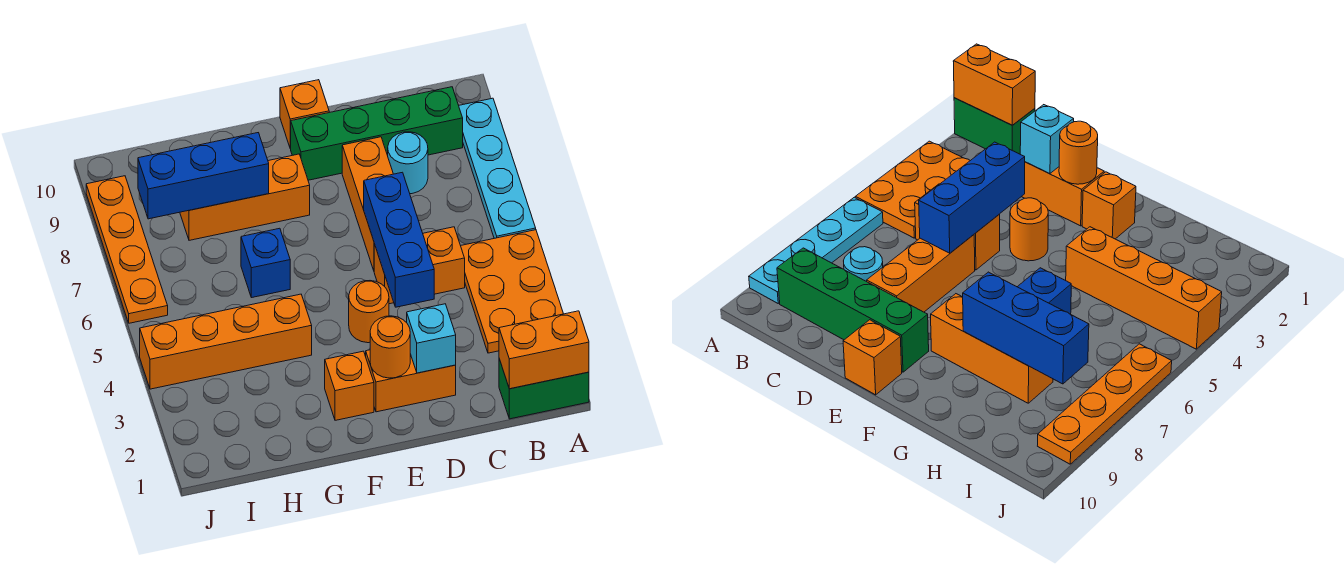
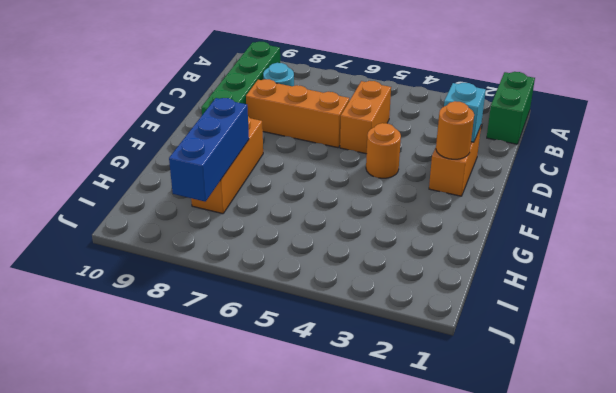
none -> orange 2x3 plate [461,230,563,353]
none -> cyan 1x4 plate [459,98,536,238]
none -> orange 1x1 brick [280,80,329,149]

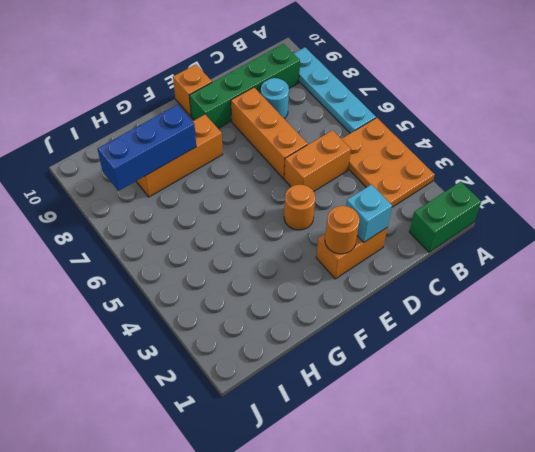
none -> orange 1x1 brick [325,351,374,420]
none -> orange 1x4 brick [140,294,312,389]
none -> blue 1x1 brick [241,228,290,298]

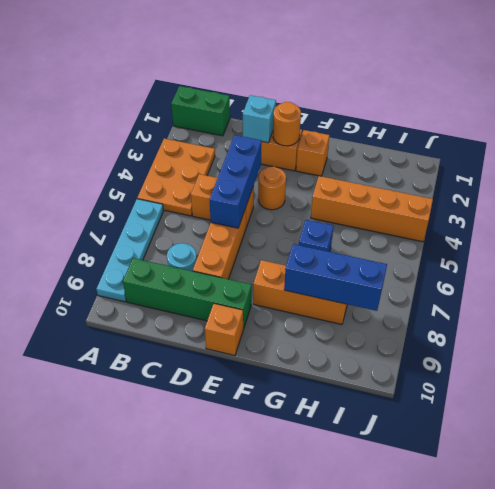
none -> orange 1x4 plate [86,176,168,323]
none -> orange 1x2 brick [499,311,589,389]

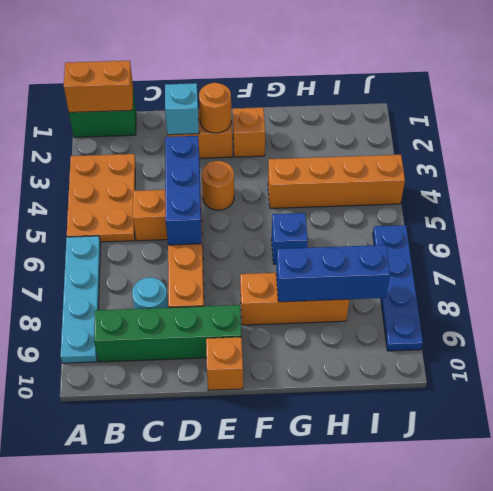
blue 1x4 plate [373,225,423,351] -> orange 1x4 plate [86,176,168,323]

